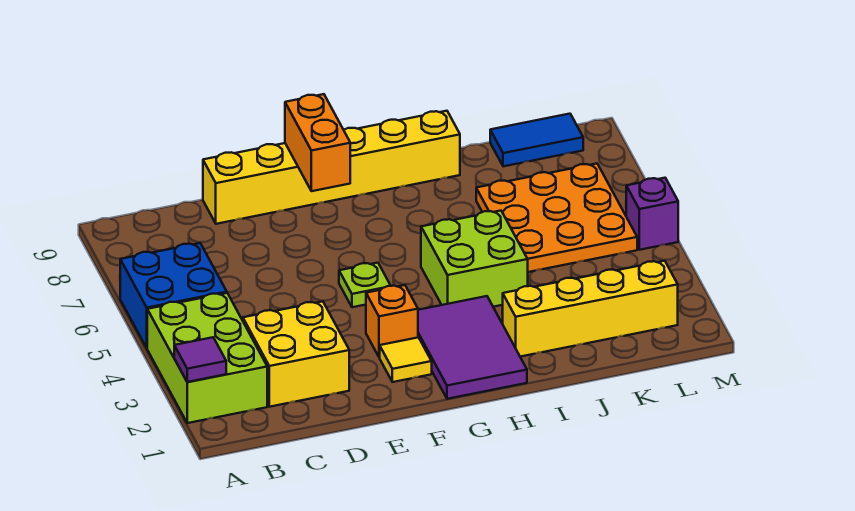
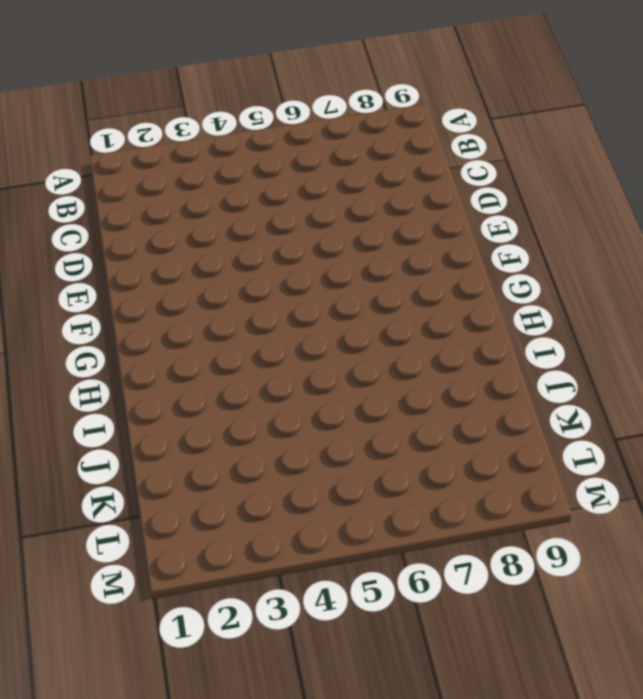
none -> lime 2x3 brick [147,293,267,423]
none -> blue 2x2 brick [120,243,227,348]
none -> yellow 2x2 brick [243,301,349,407]

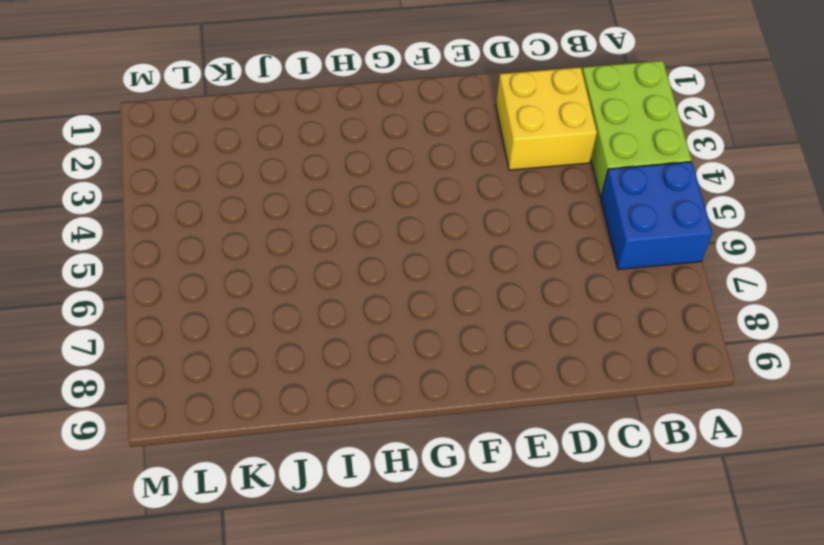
none -> yellow 1x6 brick [203,111,460,224]
none -> yellow 1x1 tile [380,337,432,382]
none -> orange 1x1 brick [366,285,418,357]

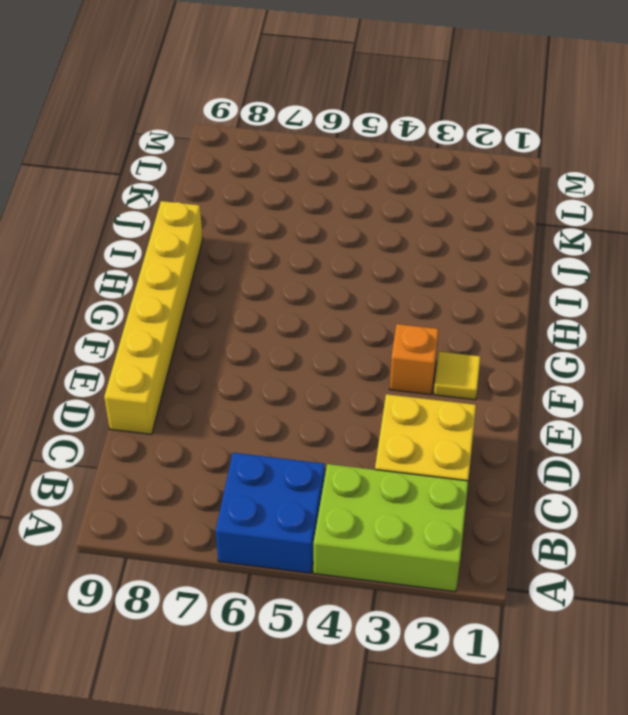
none -> lime 1x1 plate [339,263,391,307]
none -> purple 2x3 tile [418,296,527,399]
none -> lime 2x2 brick [421,211,528,307]

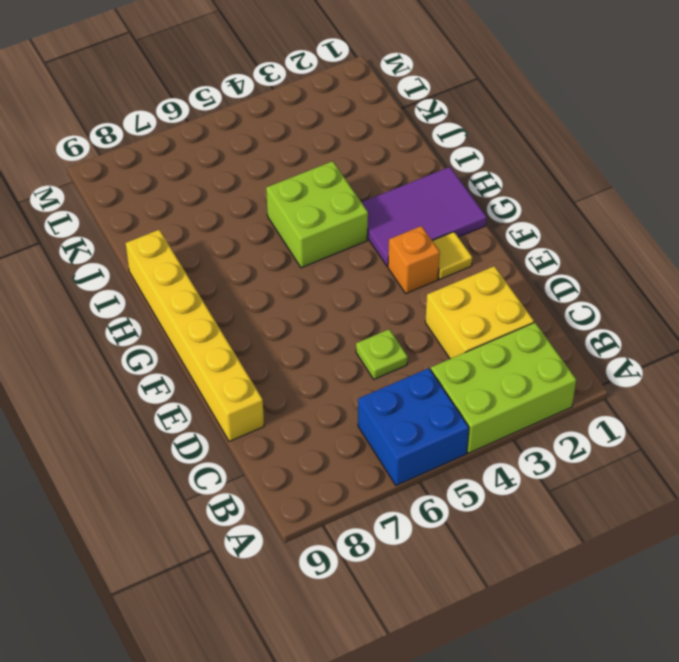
lime 1x1 plate [356,329,408,379] -> lime 1x1 plate moved to [339,263,391,307]
none -> yellow 1x4 brick [503,261,678,357]
none -> orange 3x3 plate [476,164,637,272]
none -> blue 1x2 tile [490,114,583,166]

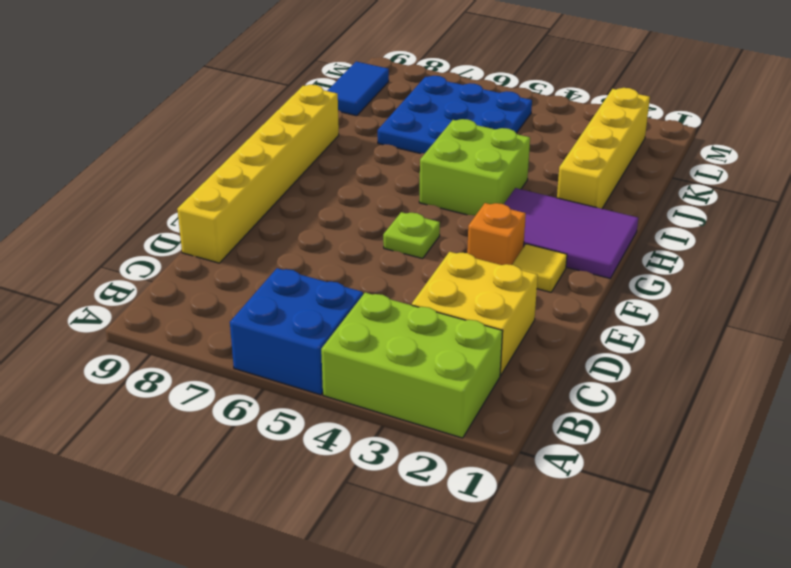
blue 3x3 plate [378,76,532,154] -> orange 3x3 plate [476,164,637,272]
none -> purple 1x1 brick [626,178,678,250]
none -> purple 1x1 tile [174,337,226,382]
none -> orange 1x2 brick [285,94,350,191]

